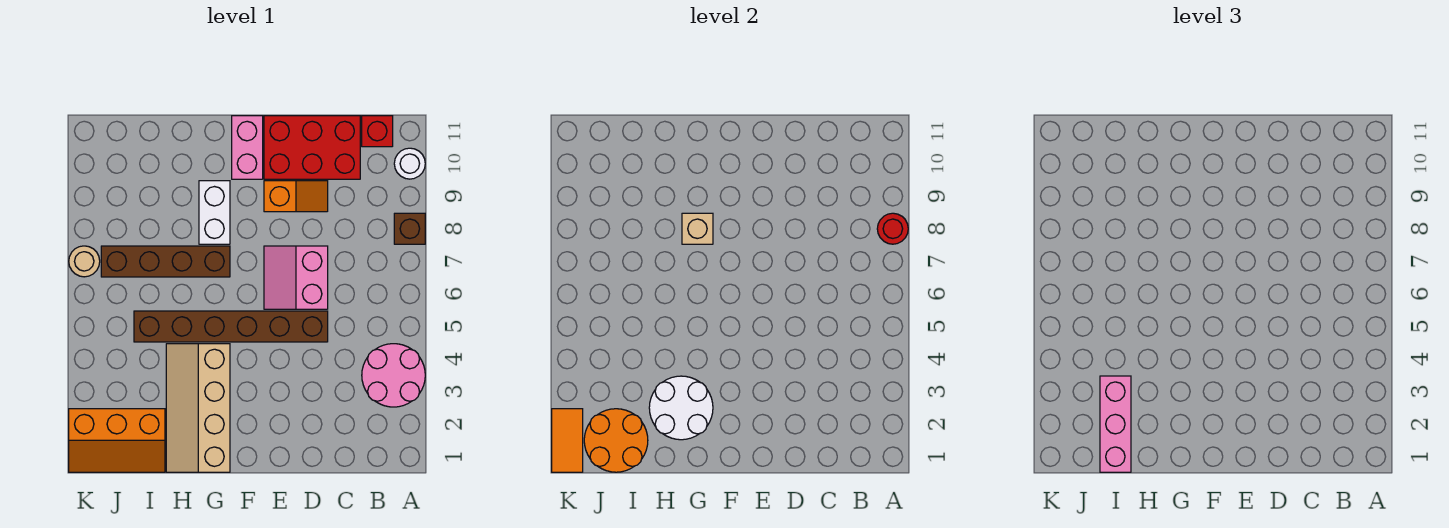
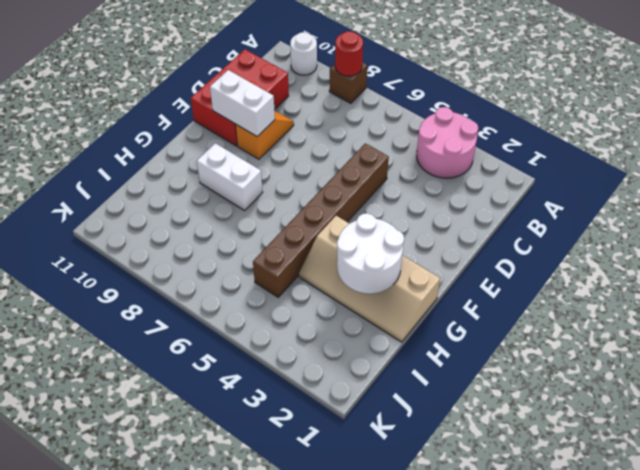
white 1x2 brick [210,70,275,137] -> none
none -> red 1x1 brick [362,116,393,147]
none -> pink 2x2 slope [264,246,328,309]
none -> pink 1x2 brick [232,116,263,179]

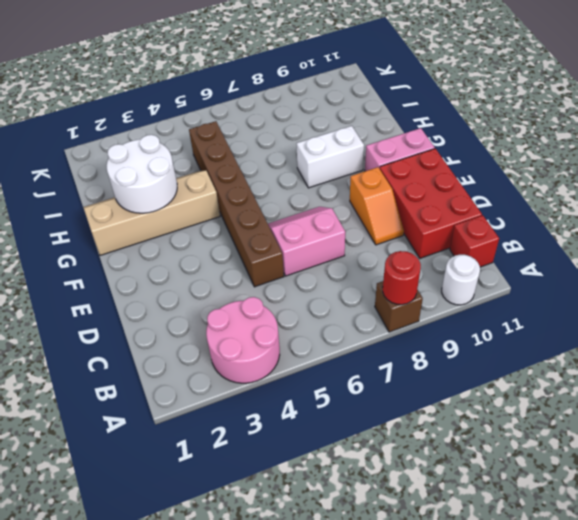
none -> brown 1x4 brick [101,246,230,277]
none -> orange 2x3 slope [69,409,165,472]
none -> tan 1x1 round brick [69,246,100,277]

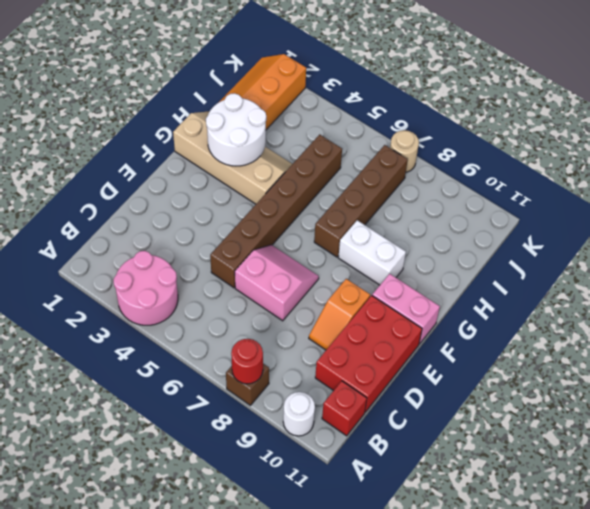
none -> tan 1x1 brick [682,213,713,244]
none -> orange 2x2 round brick [584,409,648,472]
none -> orange 1x2 tile [552,409,583,472]

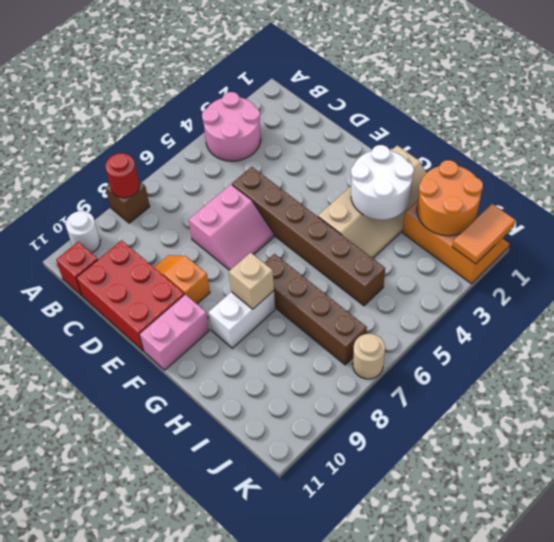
none -> pink 1x3 brick [1100,376,1131,472]

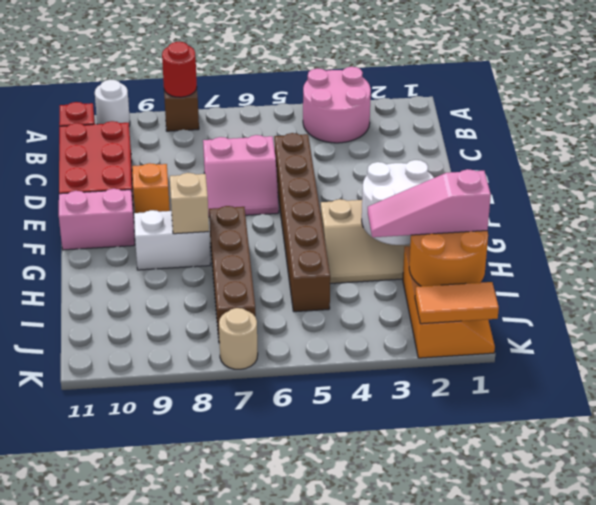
pink 1x3 slope [368,169,491,237] -> pink 1x3 brick [1100,376,1131,472]

